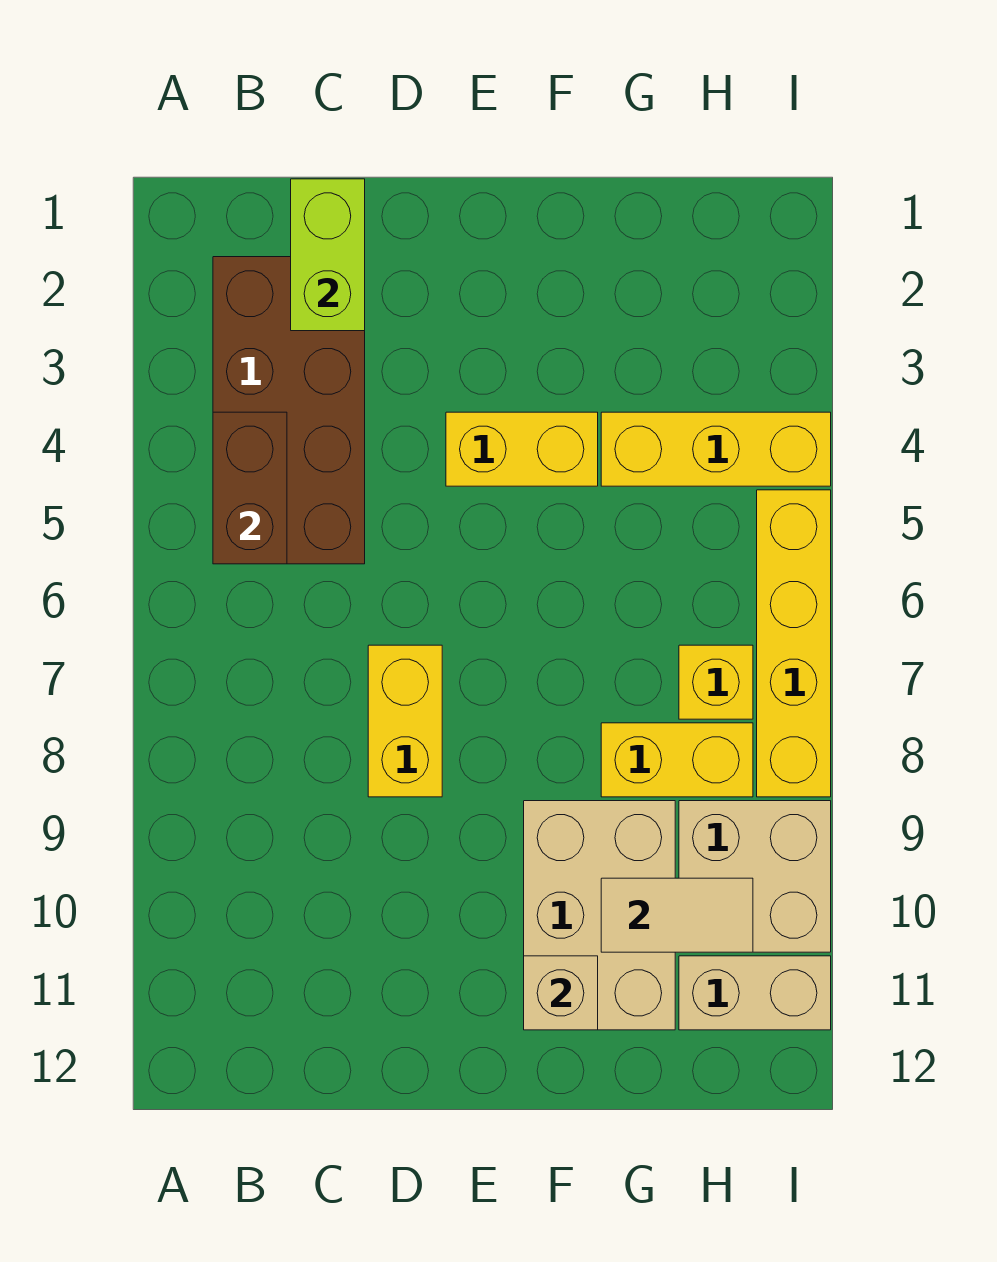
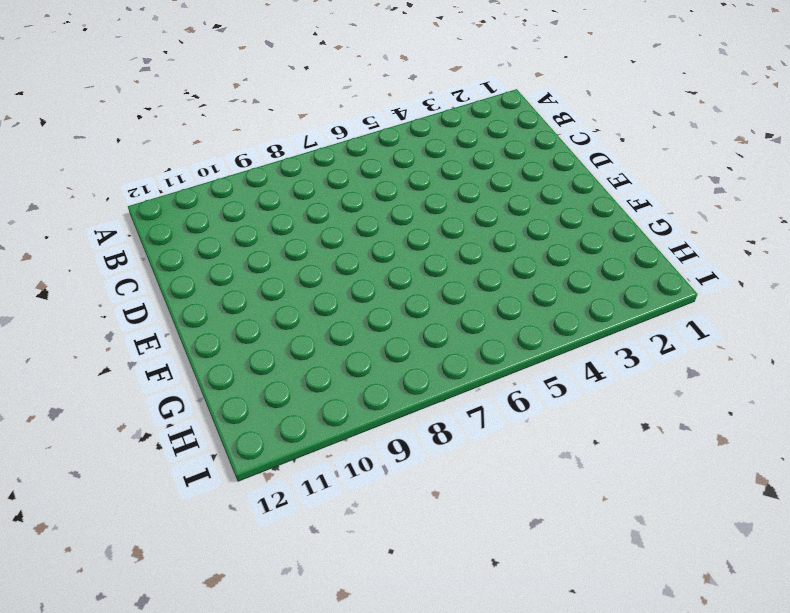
none -> brown 2x4 brick [213,257,365,564]
none -> yellow 1x2 brick [368,645,442,797]
none -> yellow 1x2 brick [446,412,598,486]

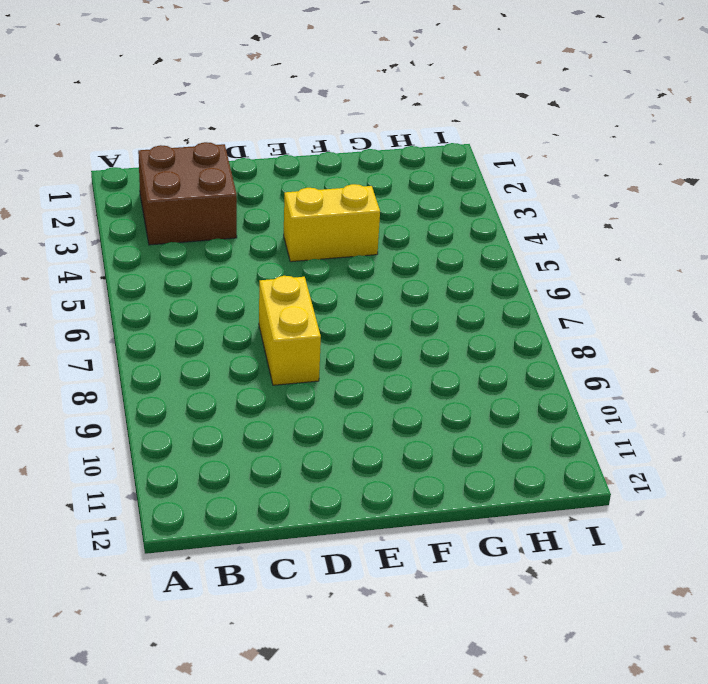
brown 2x2 brick [138,142,237,245] -> brown 2x4 brick [213,257,365,564]
none -> tan 2x3 brick [524,801,675,1030]
none -> yellow 1x3 brick [601,412,831,486]
none -> yellow 1x2 brick [601,723,753,797]

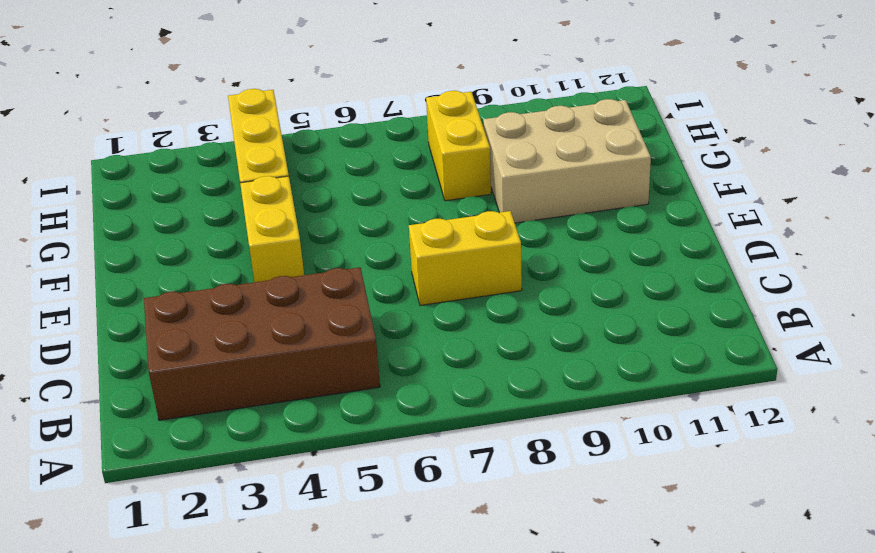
none -> yellow 1x1 brick [679,645,753,719]
none -> tan 2x2 brick [679,801,831,952]
none -> tan 1x2 brick [679,956,831,1030]

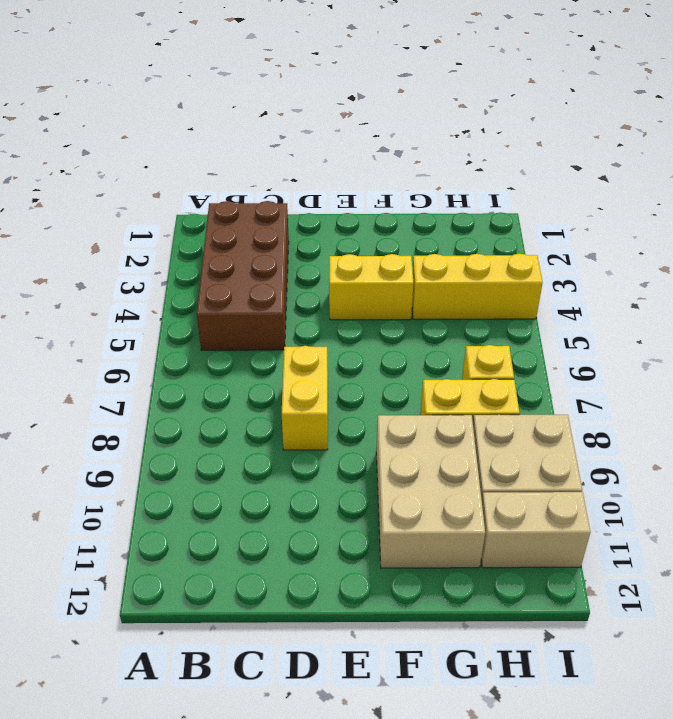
none -> yellow 1x4 brick [757,490,831,797]
none -> brown 1x2 brick [213,412,287,564]
none -> lime 1x2 brick [291,179,365,331]

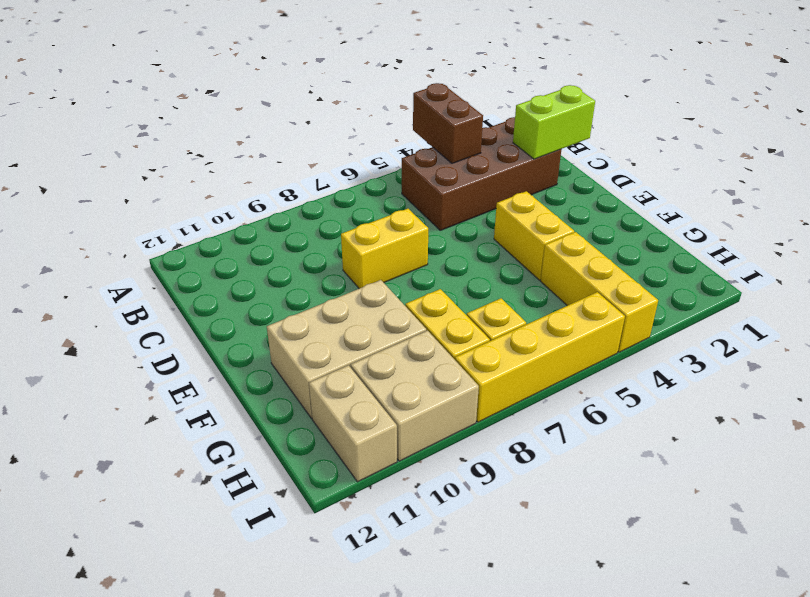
brown 1x2 brick [413,83,483,163] -> brown 1x2 brick turned to [213,412,287,564]
none -> tan 1x1 brick [524,956,598,1030]
none -> tan 1x2 tile [601,878,753,952]

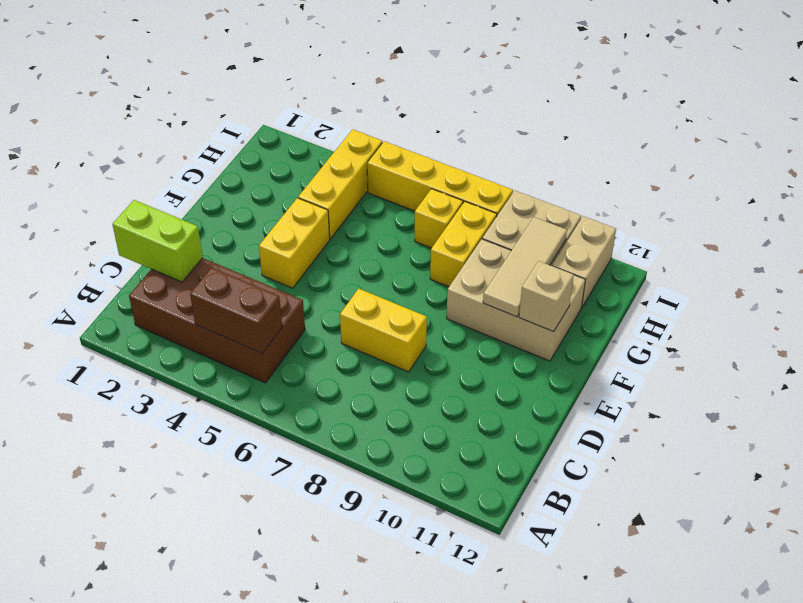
tan 1x3 tile [483,217,567,317] -> tan 1x2 tile [601,878,753,952]

